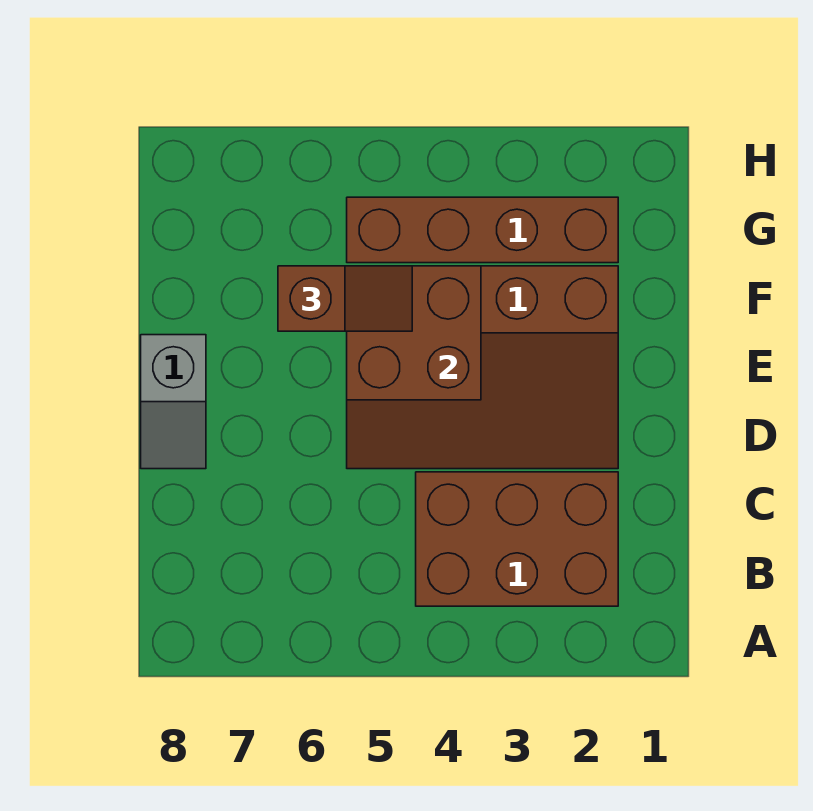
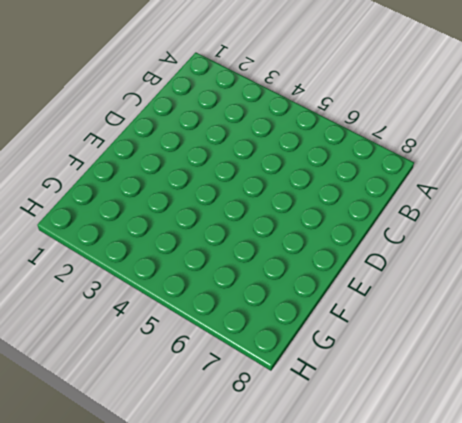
none -> brown 2x3 brick [416,472,618,606]
none -> brown 3x4 slope [347,266,618,469]

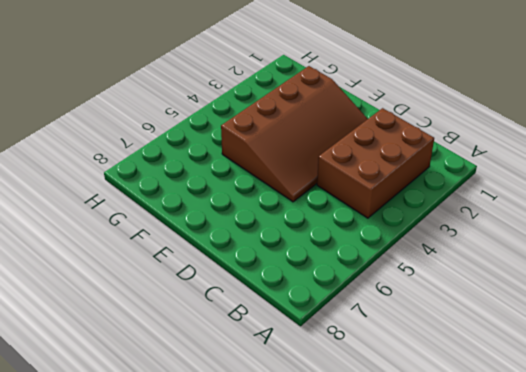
none -> grey 1x2 slope [141,335,206,469]
none -> brown 1x4 brick [347,197,618,263]

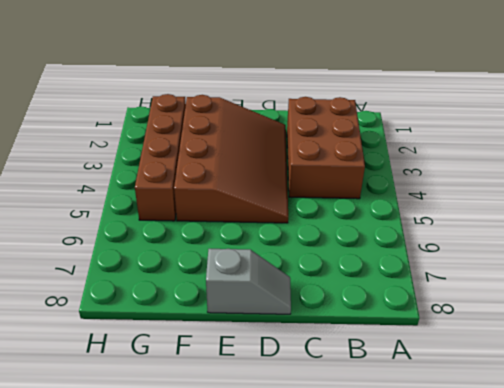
none -> brown 2x2 brick [347,266,481,400]
none -> brown 1x2 slope [278,266,412,331]

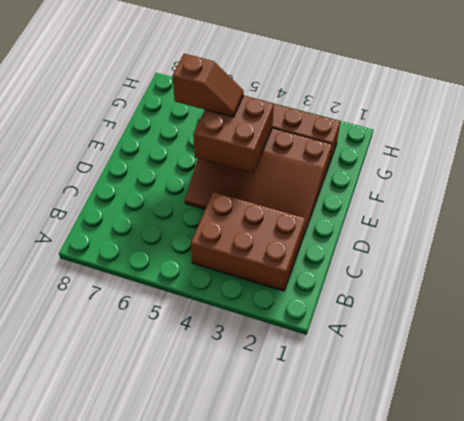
none -> grey 1x2 slope [141,335,206,469]

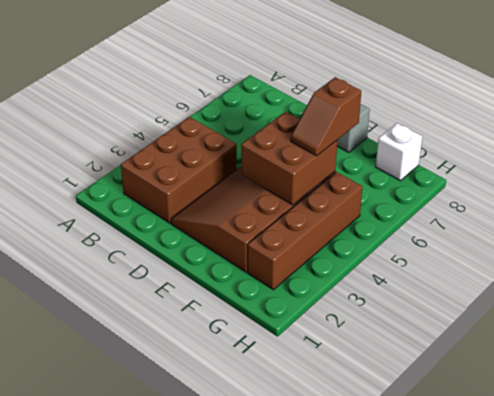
white 1x1 brick [376,123,422,181] -> none

